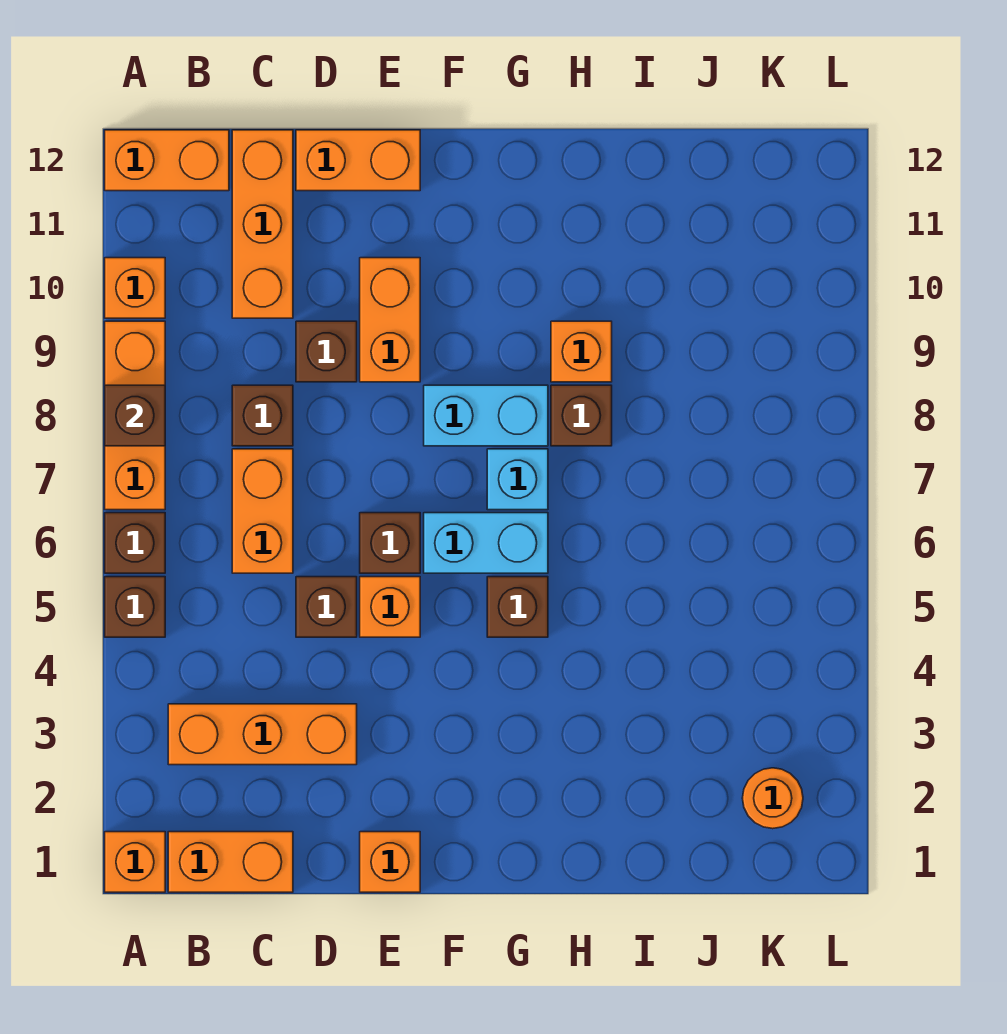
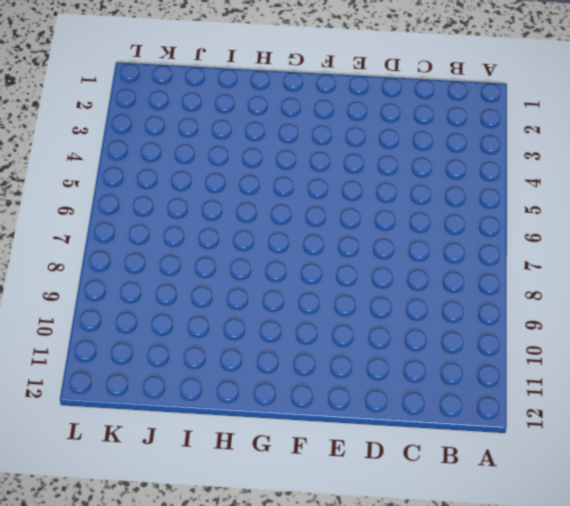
none -> orange 1x1 brick [105,832,165,892]
none -> brown 1x1 brick [105,577,165,637]
none -> brown 1x1 brick [105,513,165,573]

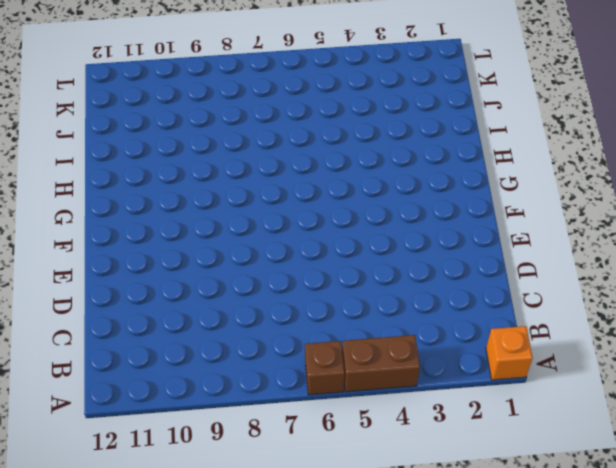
brown 1x2 brick [342,335,420,392] -> brown 1x1 brick [105,577,165,637]
none -> orange 1x3 brick [105,321,165,510]
none -> orange 1x1 brick [105,258,165,318]
none -> orange 1x2 brick [105,130,229,191]

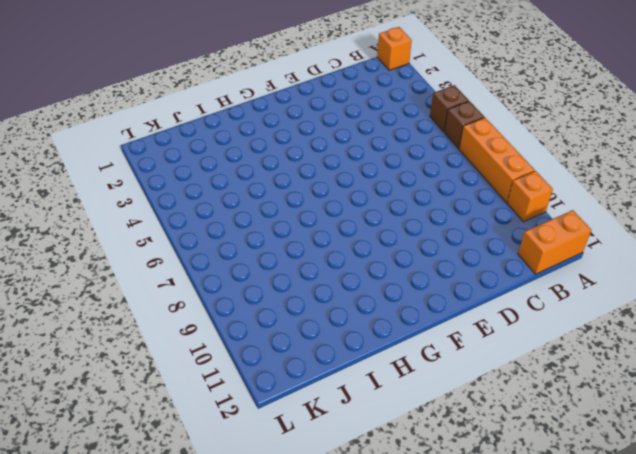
none -> orange 1x2 brick [168,832,293,892]
none -> orange 1x3 brick [168,704,357,765]
none -> orange 1x2 brick [232,449,293,573]

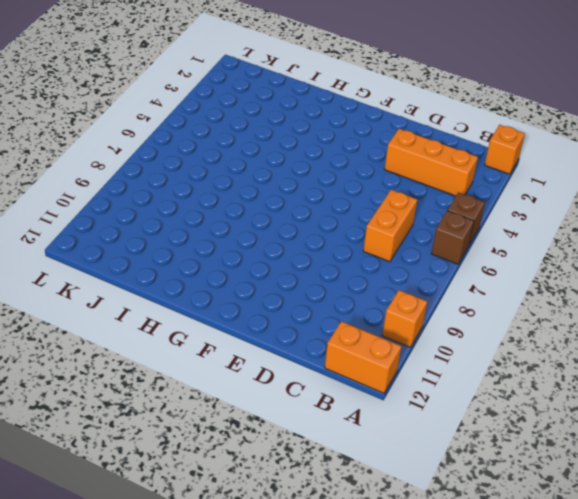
none -> orange 1x3 brick [105,321,165,510]
none -> orange 1x2 brick [168,832,293,892]
none -> brown 1x1 brick [232,385,293,446]

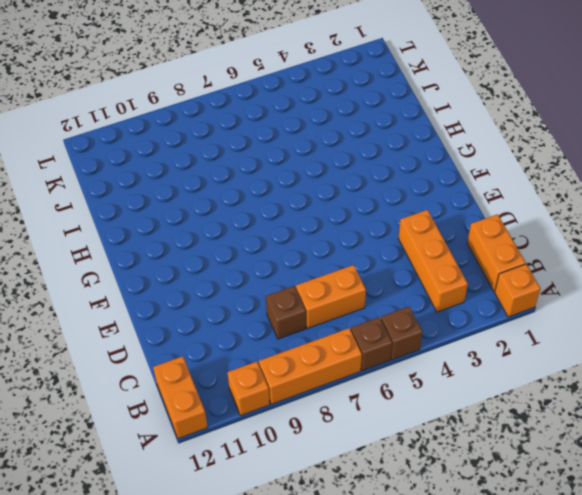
none -> orange 1x3 brick [232,130,293,318]
none -> brown 1x1 brick [296,577,357,637]
none -> brown 1x1 brick [296,321,357,382]

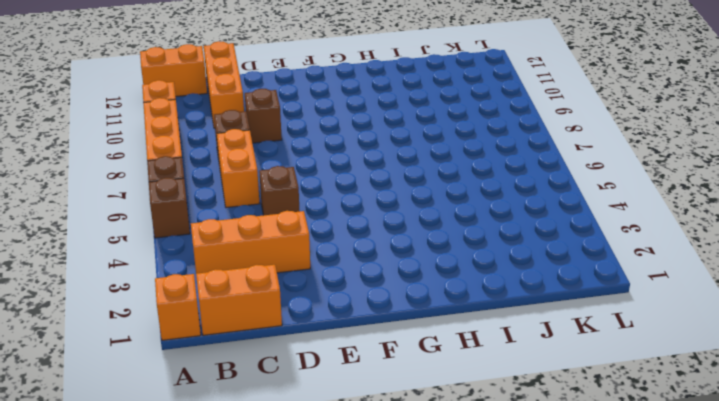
none -> orange 1x2 brick [296,130,420,191]
none -> orange 1x1 brick [360,832,420,892]
none -> orange 1x1 brick [360,577,420,637]

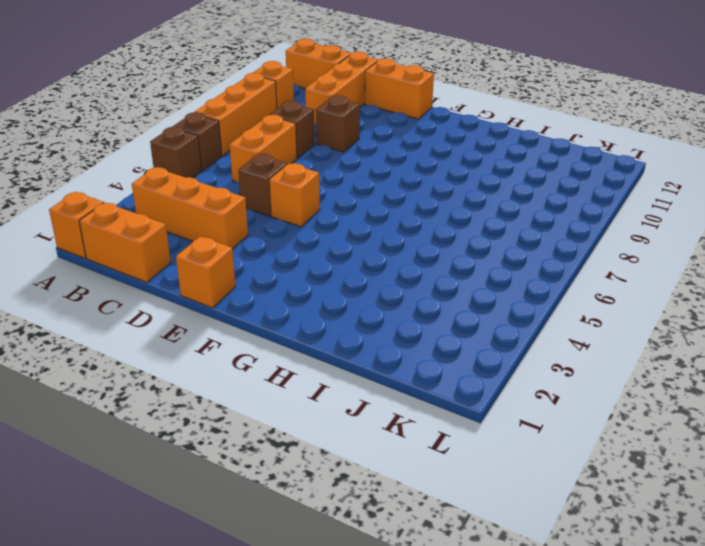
none -> brown 1x1 brick [360,513,420,573]
none -> orange 1x2 brick [360,258,420,382]
none -> cyan 1x2 brick [424,513,548,573]

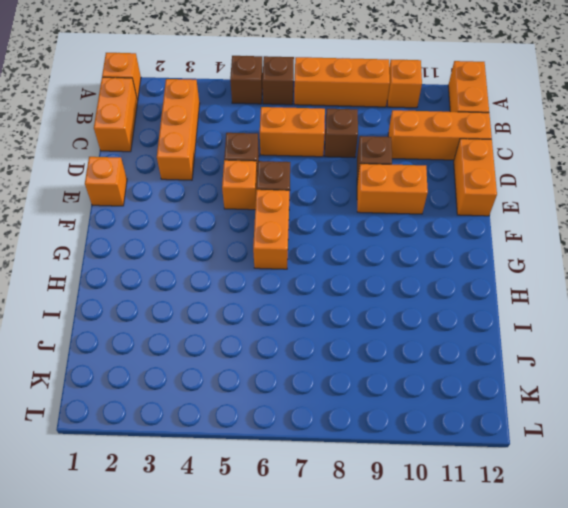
orange 1x2 brick [253,190,289,269] -> cyan 1x2 brick [424,513,548,573]
none -> cyan 1x2 brick [424,385,548,446]
none -> brown 1x1 brick [487,577,548,637]
none -> cyan 1x1 brick [487,449,548,510]

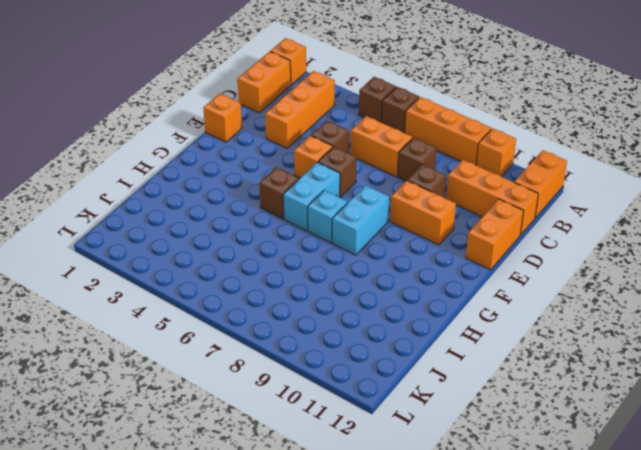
none -> brown 1x1 brick [551,385,612,446]
none -> orange 1x1 brick [551,321,612,382]
none -> orange 1x1 round brick [742,768,803,829]

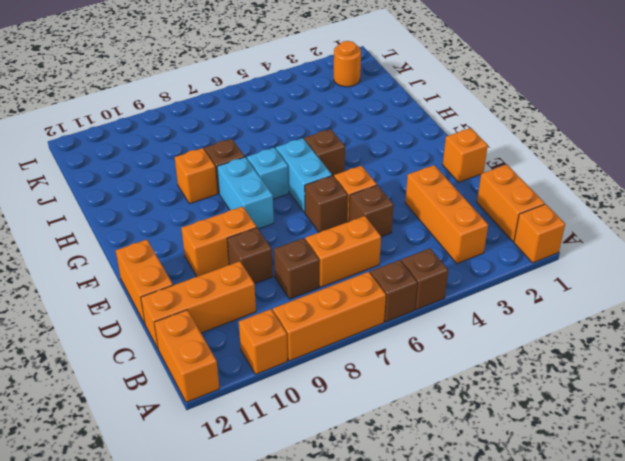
none -> brown 1x1 brick [105,385,165,446]

